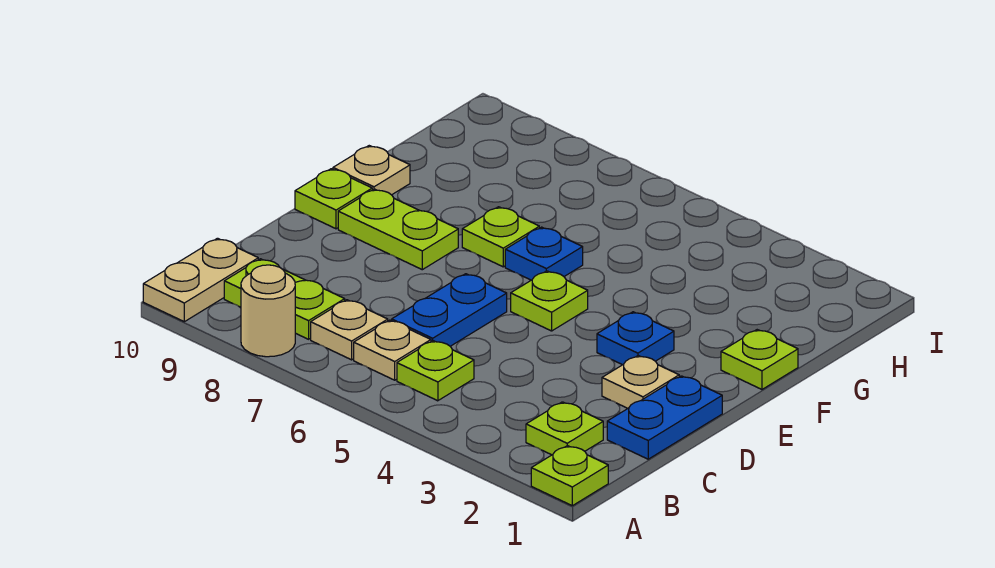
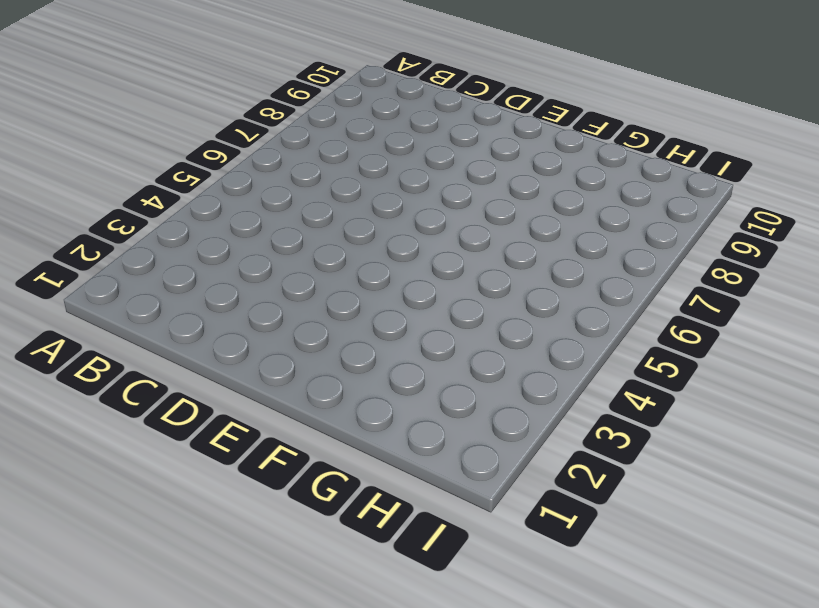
none -> lime 1x1 plate [531,446,608,506]
none -> tan 1x1 round brick [241,265,295,357]
none -> tan 1x2 plate [143,238,258,322]

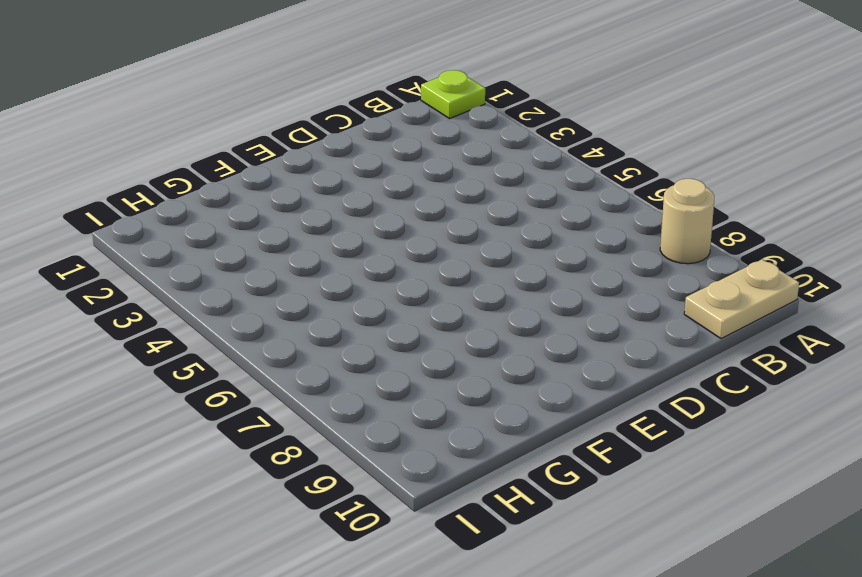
none -> lime 1x1 plate [526,402,603,455]
none -> lime 1x1 plate [397,341,474,401]
none -> tan 1x1 plate [354,320,431,380]

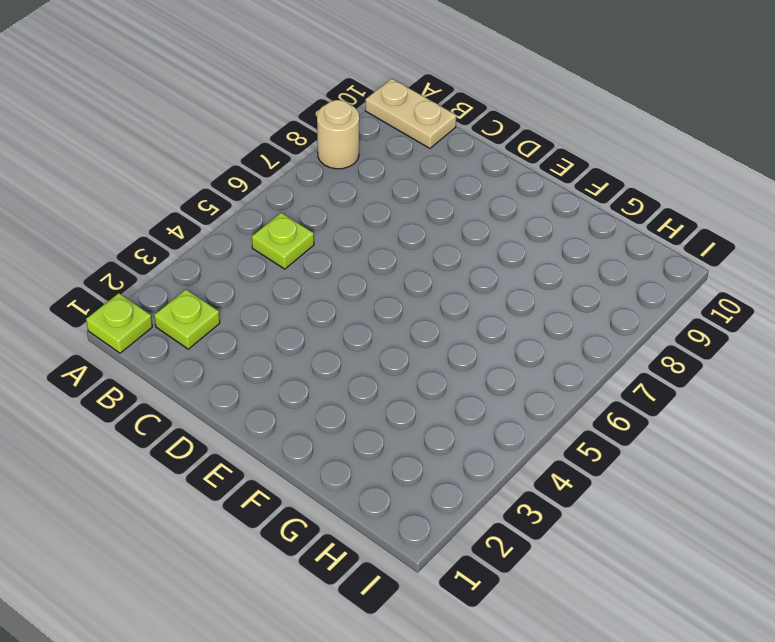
none -> tan 1x1 plate [354,320,431,380]
none -> tan 1x1 plate [311,300,388,360]
none -> lime 1x2 plate [224,259,345,339]

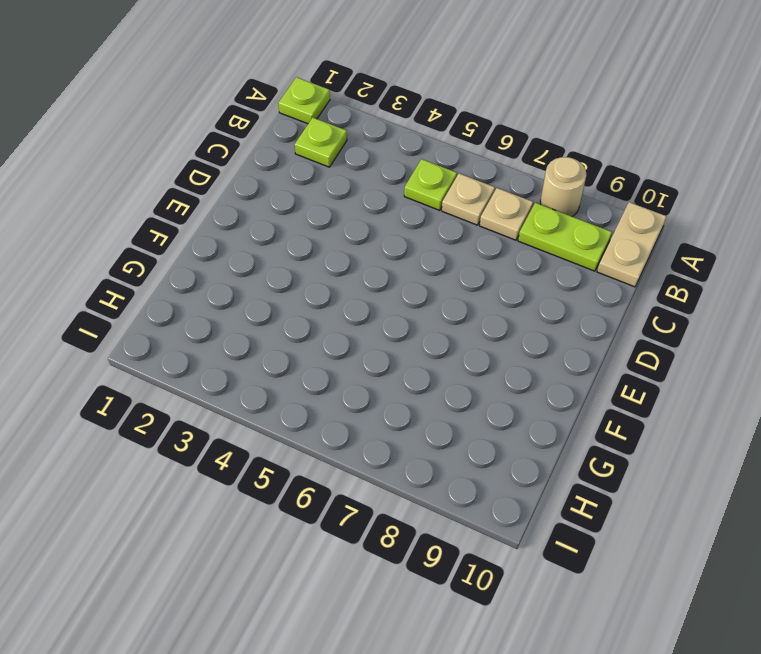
none -> blue 1x2 plate [607,376,722,459]
none -> blue 1x2 plate [392,274,507,346]
none -> tan 1x1 plate [602,356,679,409]

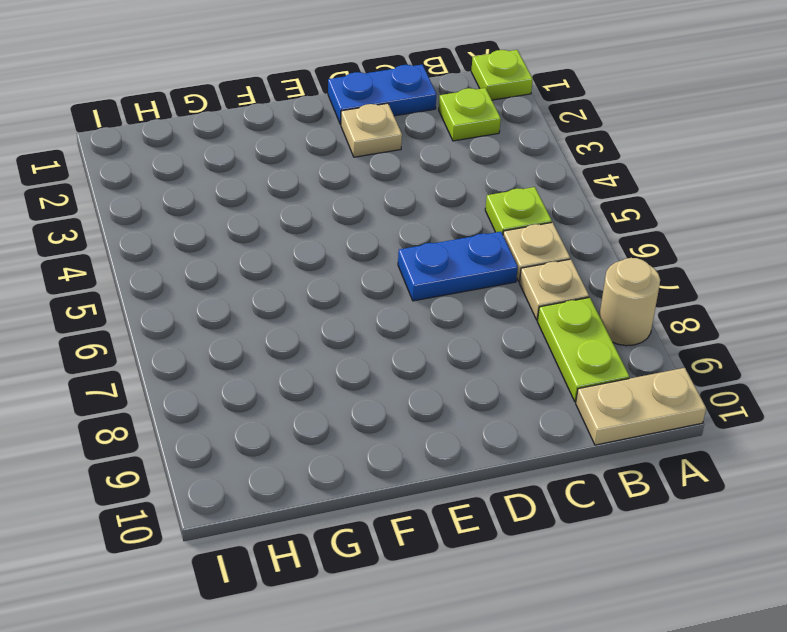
none -> blue 1x1 plate [597,312,674,365]
none -> lime 1x1 plate [511,271,588,331]
none -> lime 1x2 plate [338,189,458,270]

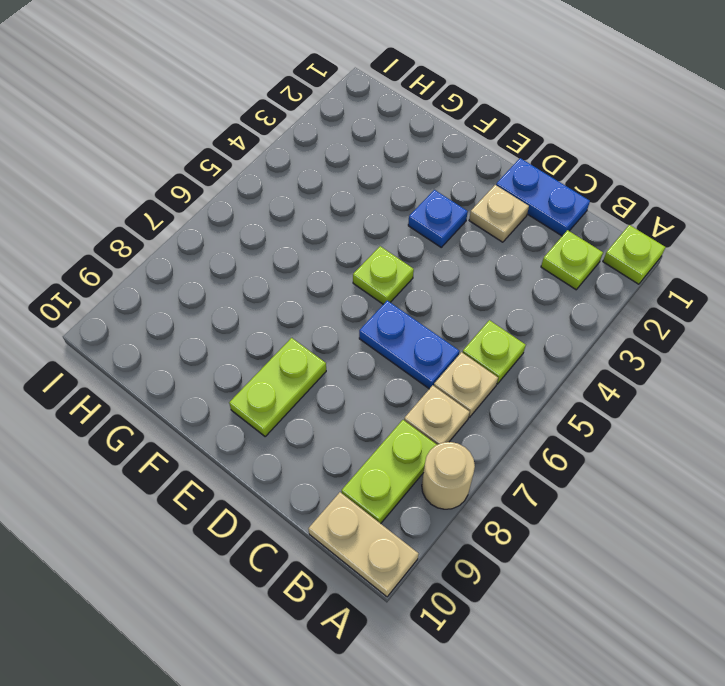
none -> lime 1x1 plate [295,169,372,229]
none -> lime 1x1 plate [721,330,798,389]
none -> blue 1x1 plate [505,227,583,280]

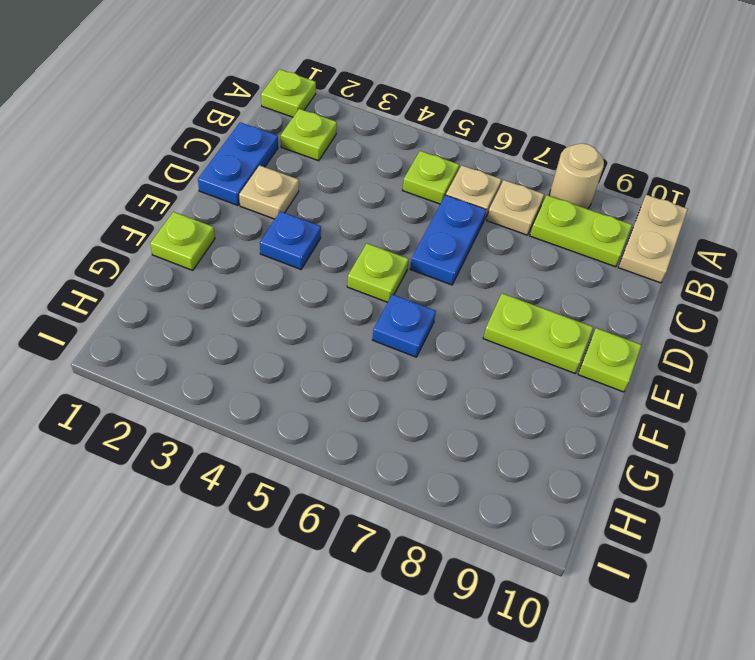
none -> lime 1x1 plate [462,207,539,267]
none -> tan 1x1 plate [333,146,410,195]

